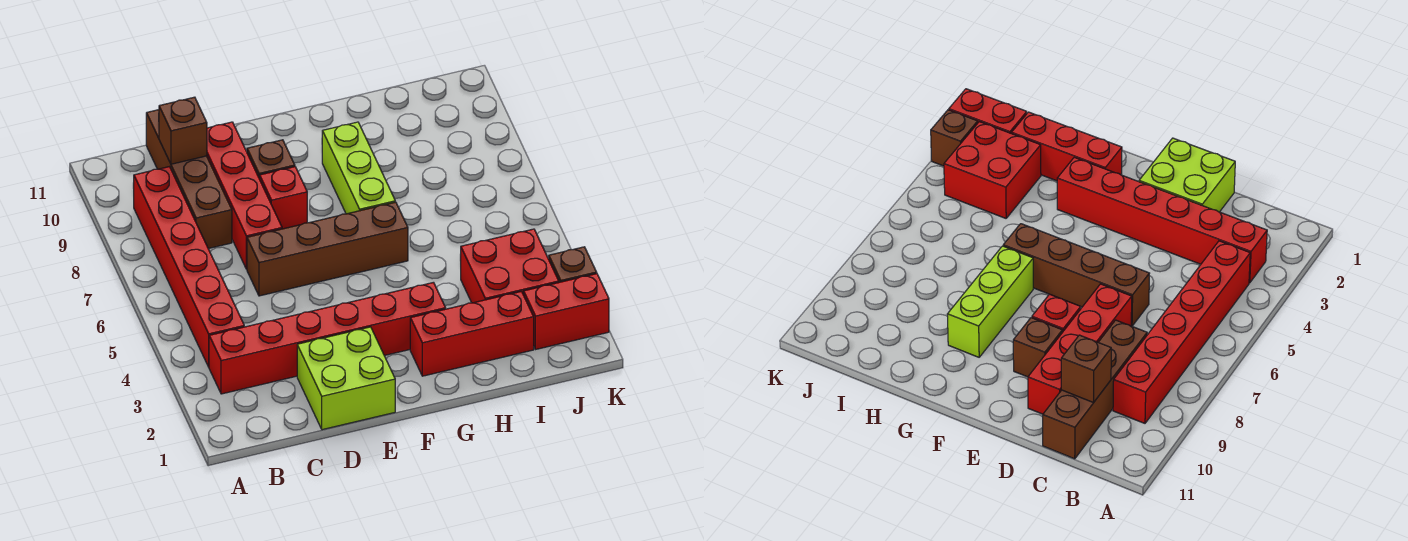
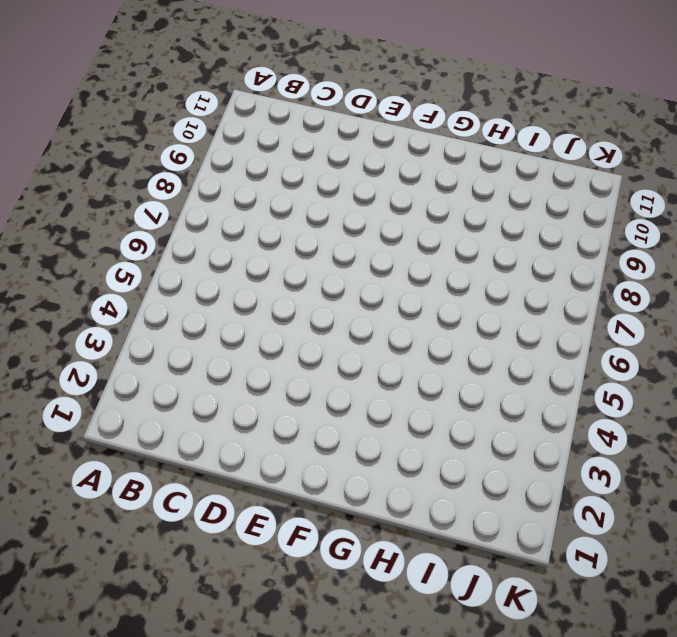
none -> red 1x6 brick [209,282,446,394]
none -> red 1x6 brick [134,167,244,367]
none -> brown 1x4 brick [146,110,232,249]

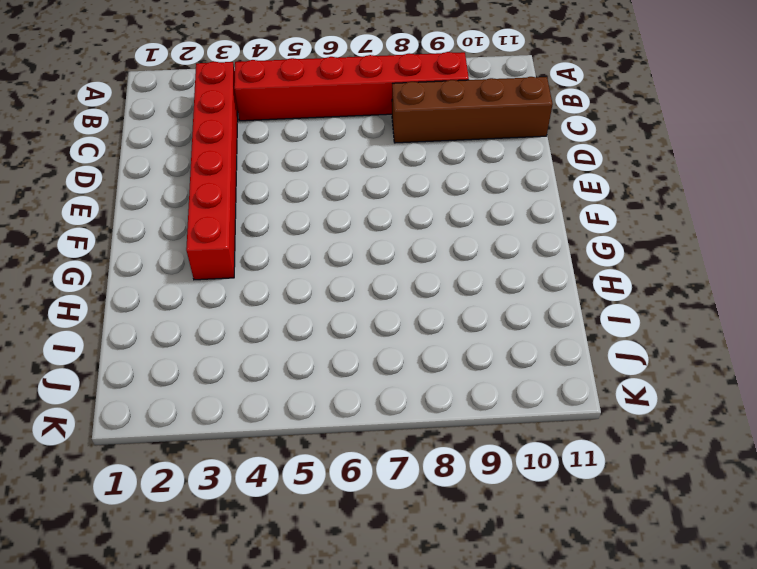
none -> lime 2x2 brick [297,327,395,430]
none -> brown 1x4 brick [247,202,408,296]
none -> red 1x4 brick [207,122,282,269]

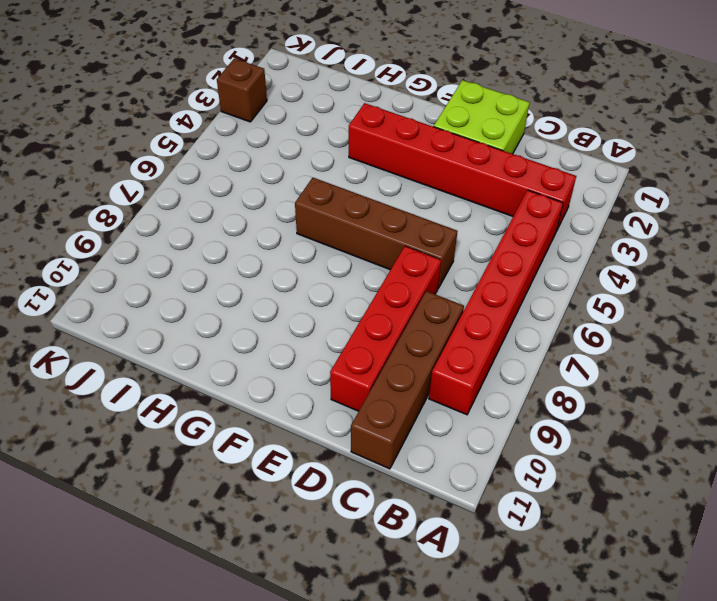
none -> red 1x1 brick [260,167,307,229]
none -> brown 1x1 brick [247,140,295,179]
none -> red 1x3 brick [410,291,534,376]

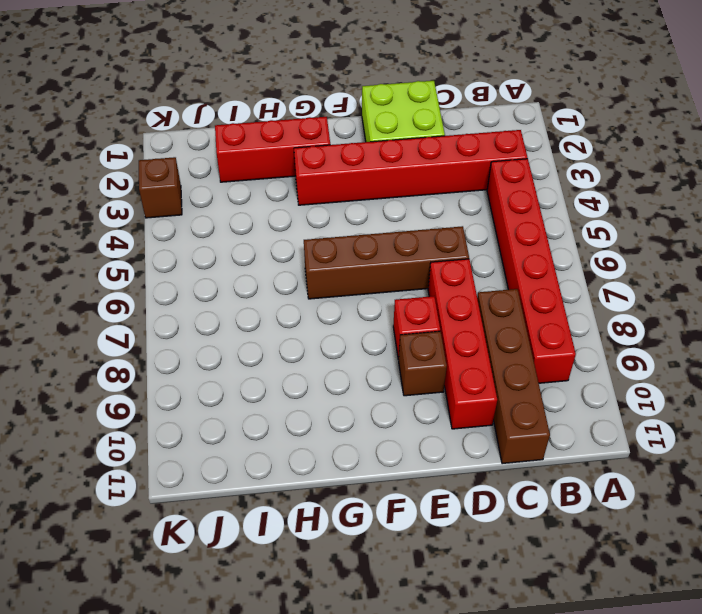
none -> lime 1x3 brick [322,122,395,214]
none -> red 2x2 brick [460,229,559,303]
none -> red 1x2 brick [524,274,609,349]

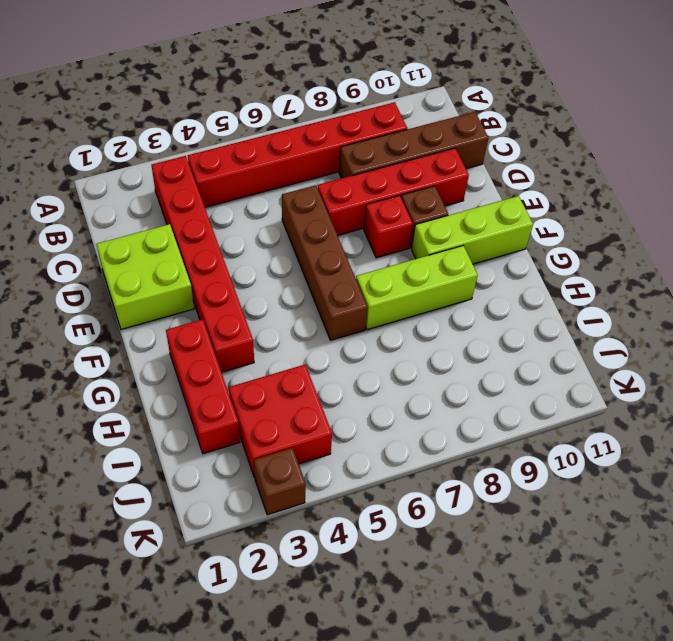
lime 1x3 brick [411,196,533,264] -> none
none -> red 1x2 brick [524,274,609,349]
none -> brown 1x1 brick [159,97,207,164]

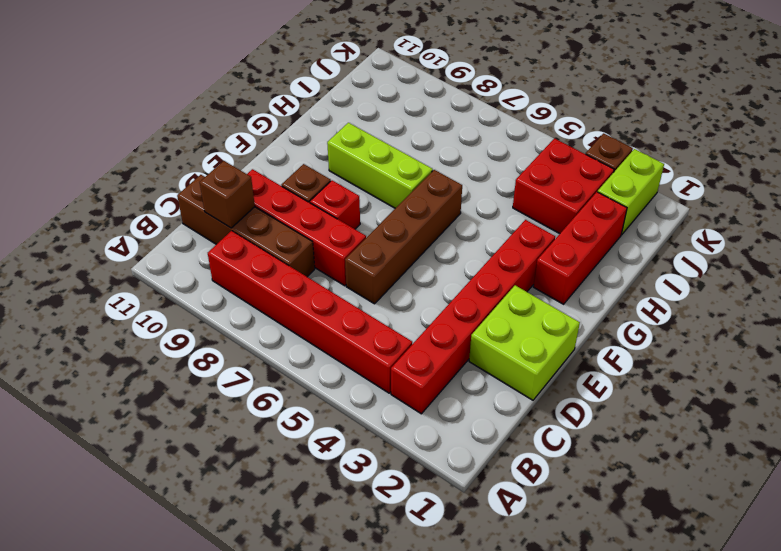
lime 1x2 brick [598,149,664,235] -> red 1x2 brick [524,274,609,349]

